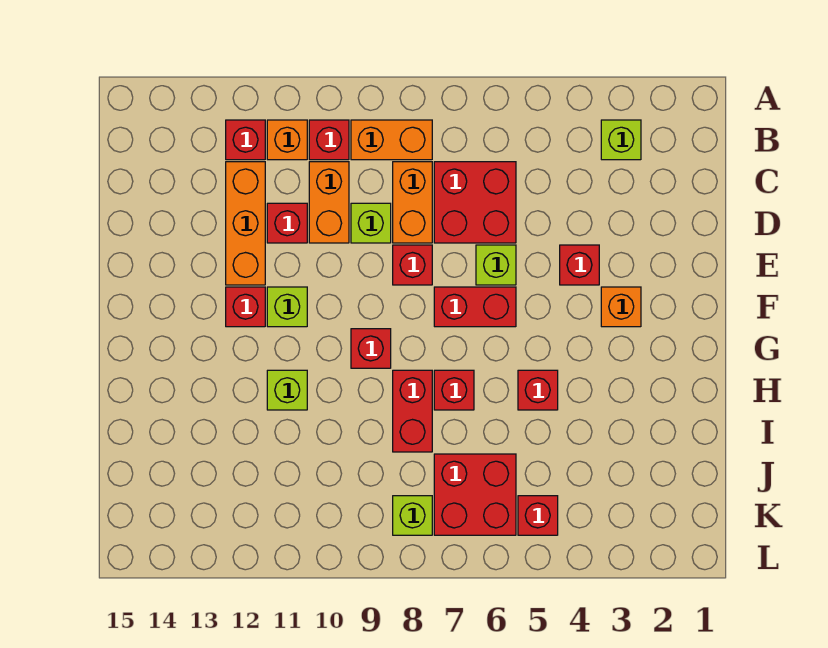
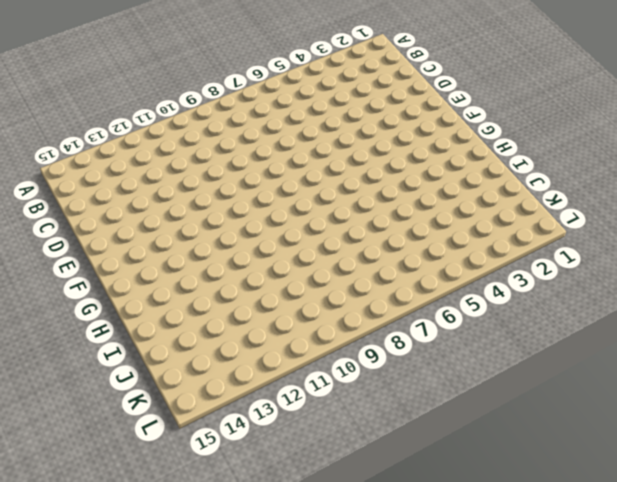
none -> lime 1x1 brick [601,120,641,160]
none -> orange 1x2 brick [351,120,432,160]
none -> red 1x1 brick [309,120,349,160]

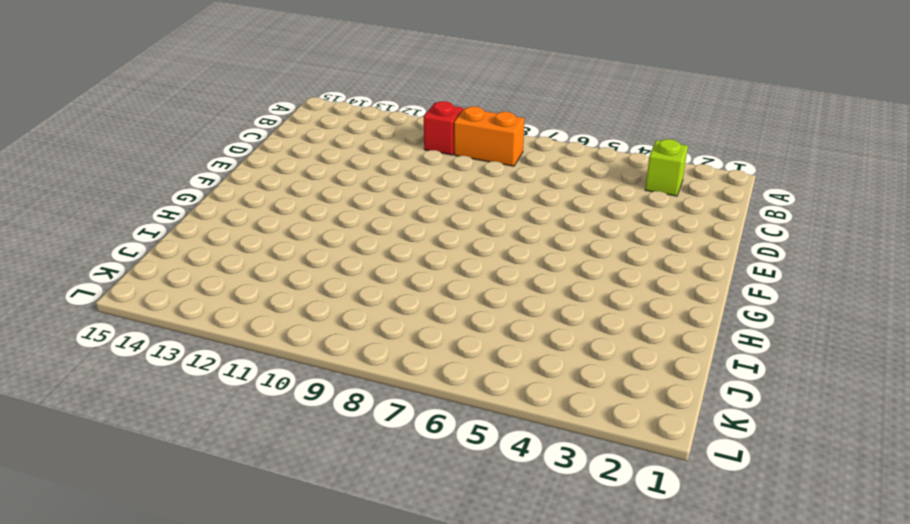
none -> orange 1x1 brick [267,120,307,160]
none -> red 1x1 brick [226,120,265,160]
none -> red 2x2 brick [434,162,516,243]

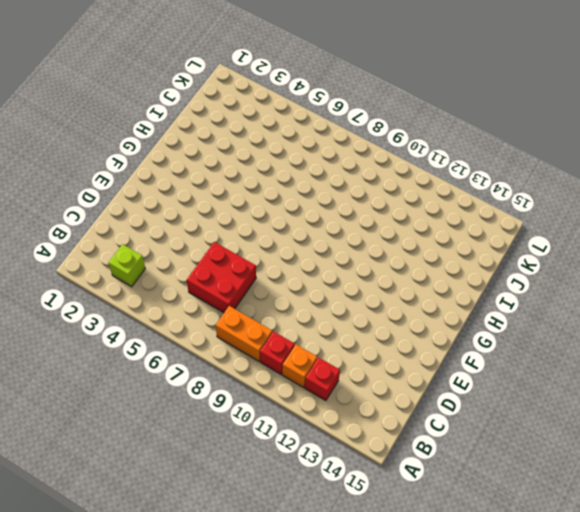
none -> orange 1x2 brick [393,162,432,243]
none -> orange 1x2 brick [309,162,349,243]
none -> orange 1x3 brick [226,162,265,285]

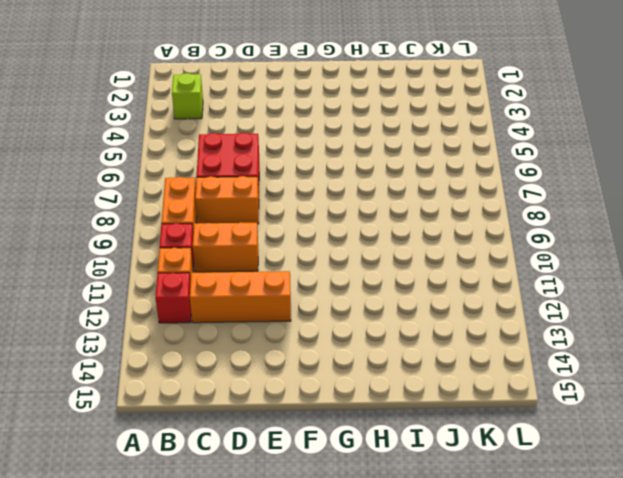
none -> lime 1x1 brick [351,203,391,243]
none -> red 1x1 brick [267,203,307,243]
none -> red 1x1 brick [560,245,599,285]

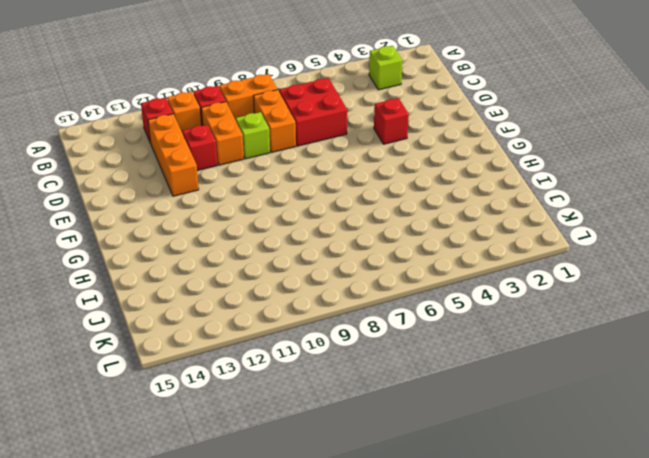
none -> lime 1x1 brick [476,245,516,285]
none -> red 1x1 brick [393,245,432,285]
none -> orange 1x1 brick [601,287,641,327]

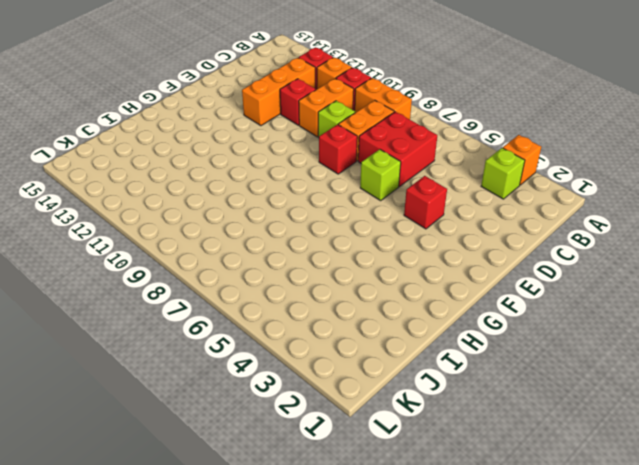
orange 1x1 brick [503,135,541,185] -> orange 1x1 brick moved to [601,287,641,327]
none -> red 1x2 brick [434,287,516,327]
none -> lime 1x1 brick [267,287,307,327]
none -> red 1x1 brick [226,287,265,327]

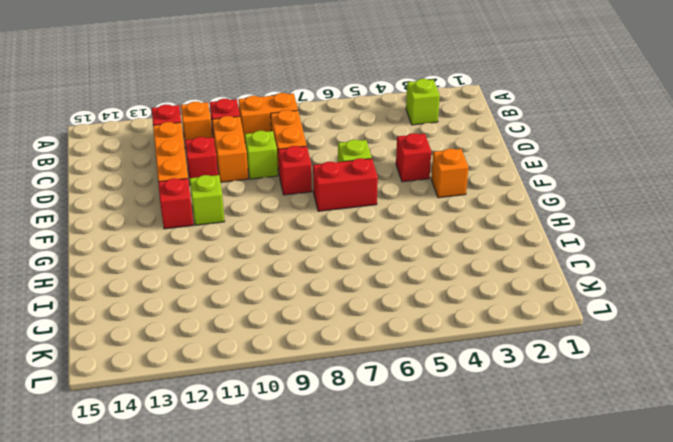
none -> red 2x2 brick [434,162,516,243]
none -> red 1x1 brick [351,329,391,368]
none -> red 1x1 brick [518,370,558,410]

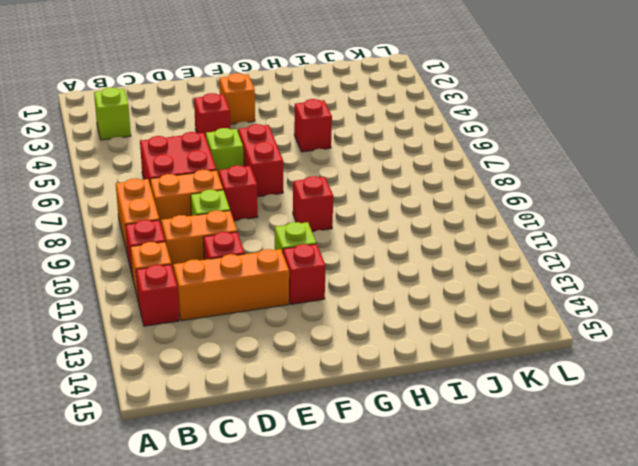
none -> red 1x1 brick [434,370,474,410]
none -> red 1x2 brick [393,370,432,452]
none -> lime 1x1 brick [267,370,307,410]

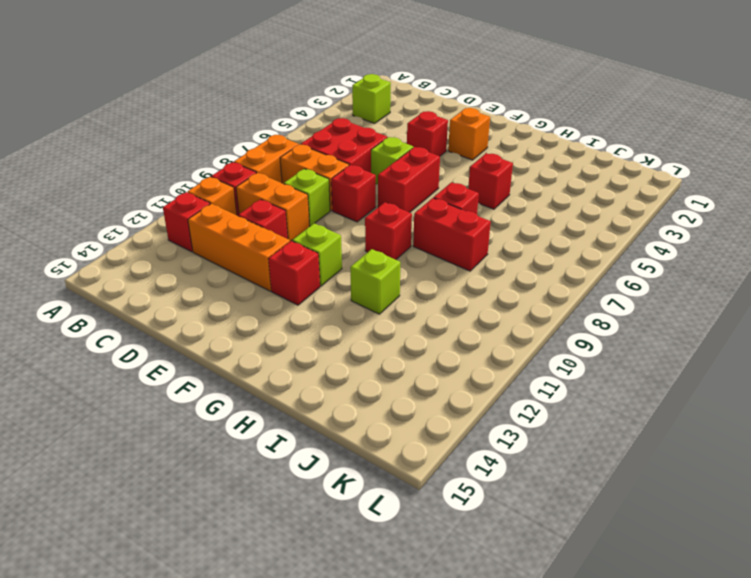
none -> red 2x2 brick [434,454,516,535]
none -> red 1x1 brick [518,496,558,535]
none -> lime 1x1 brick [393,496,432,535]

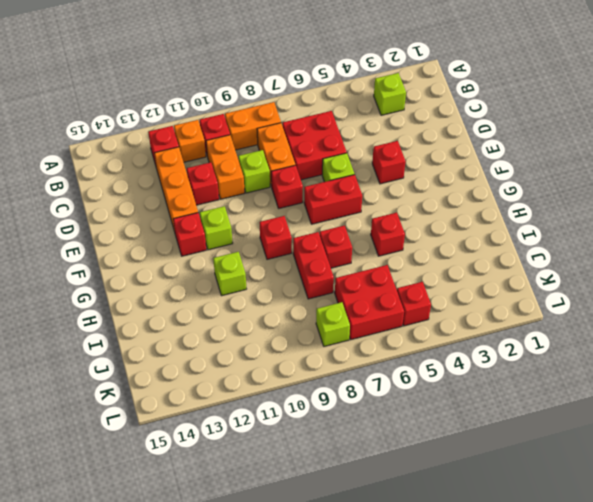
none -> orange 1x1 brick [601,287,641,327]

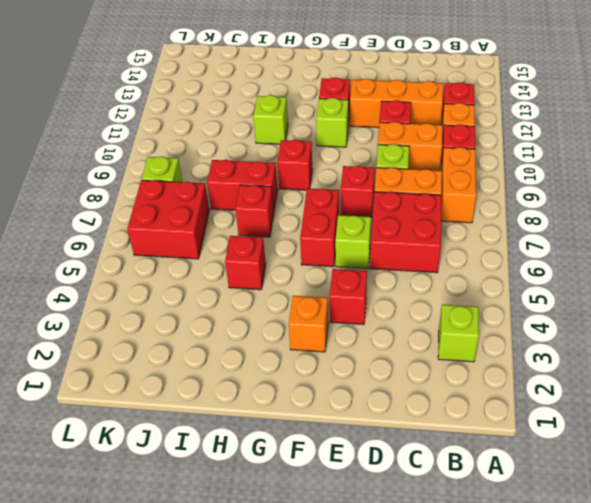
none -> red 1x1 brick [518,496,558,535]

